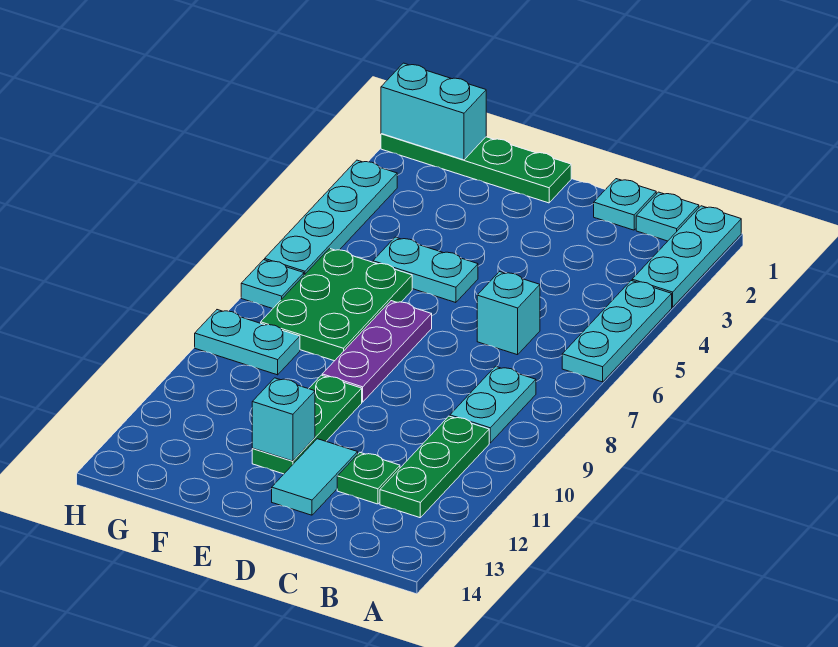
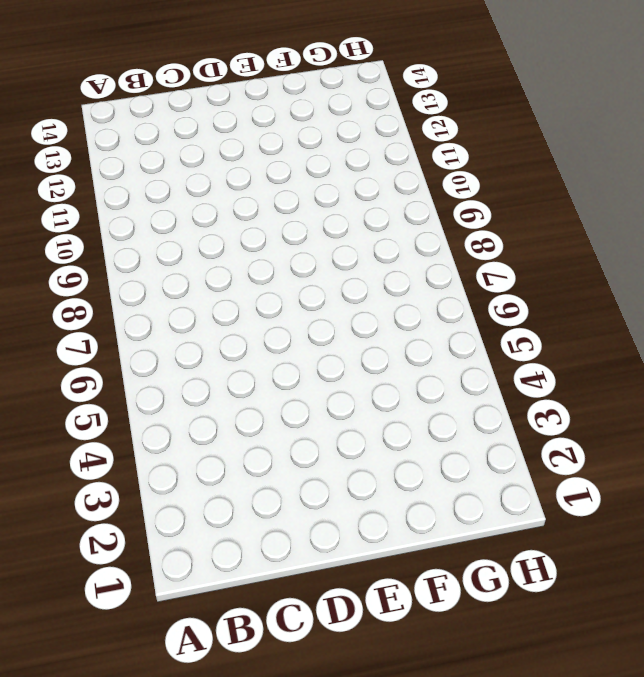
none -> cyan 1x3 plate [632,206,741,307]
none -> cyan 1x3 plate [562,281,672,382]
none -> cyan 1x1 plate [636,192,699,241]

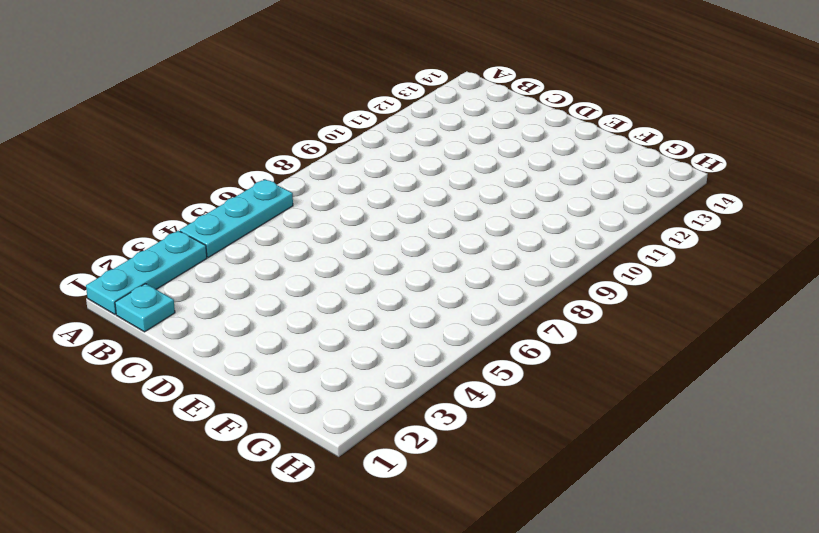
none -> cyan 1x2 plate [450,366,536,443]
none -> green 1x3 plate [380,416,489,518]
none -> cyan 1x1 plate [594,179,656,230]

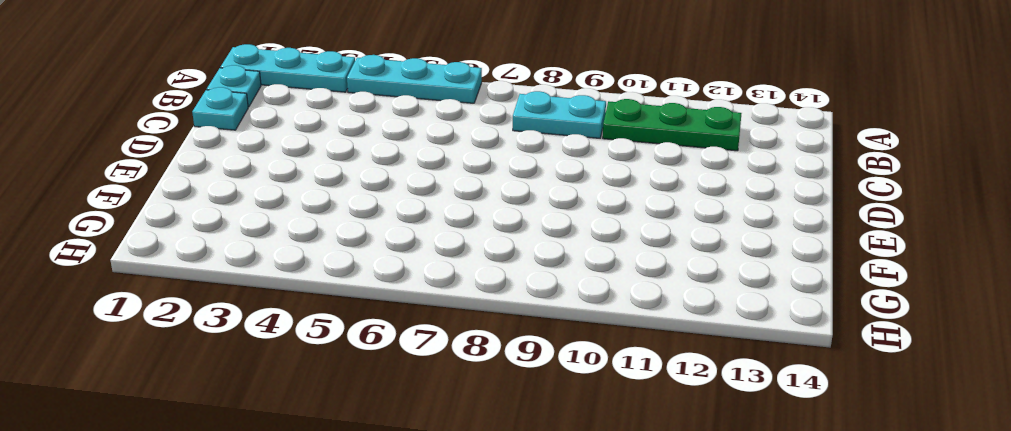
none -> cyan 1x1 brick [477,272,540,355]
none -> green 1x1 plate [337,452,400,504]
none -> cyan 1x2 tile [272,439,358,515]

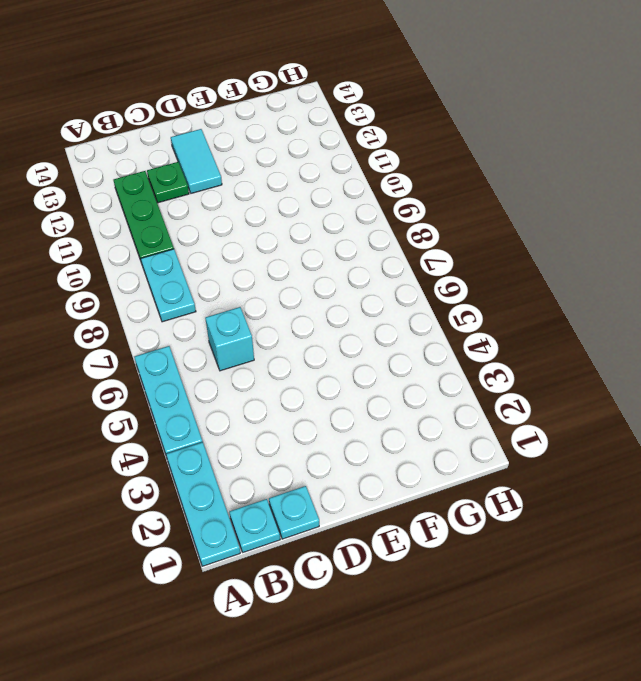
none -> green 1x4 plate [381,134,571,203]
none -> cyan 1x2 plate [373,237,478,303]
none -> purple 1x3 plate [322,301,432,402]

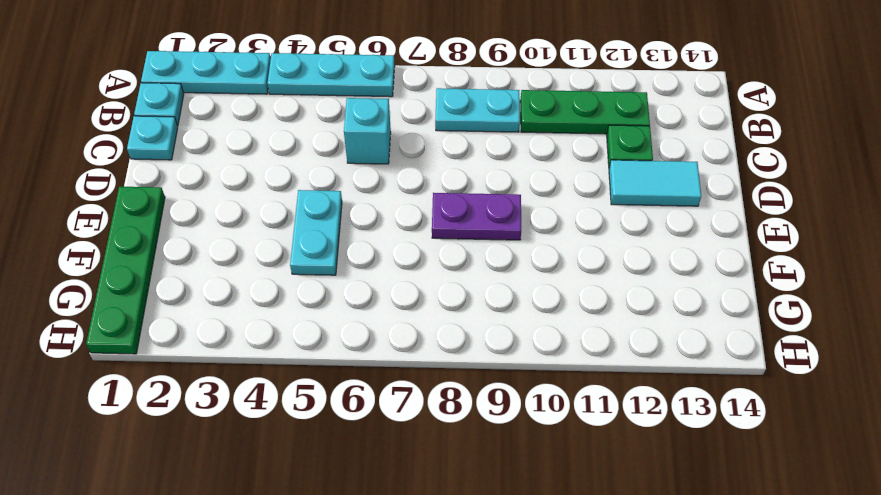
purple 1x2 plate [432,193,521,240] -> purple 1x3 plate [322,301,432,402]
none -> green 1x3 plate [252,375,362,474]
none -> green 2x3 plate [261,249,412,361]
none -> cyan 1x2 plate [195,310,300,375]

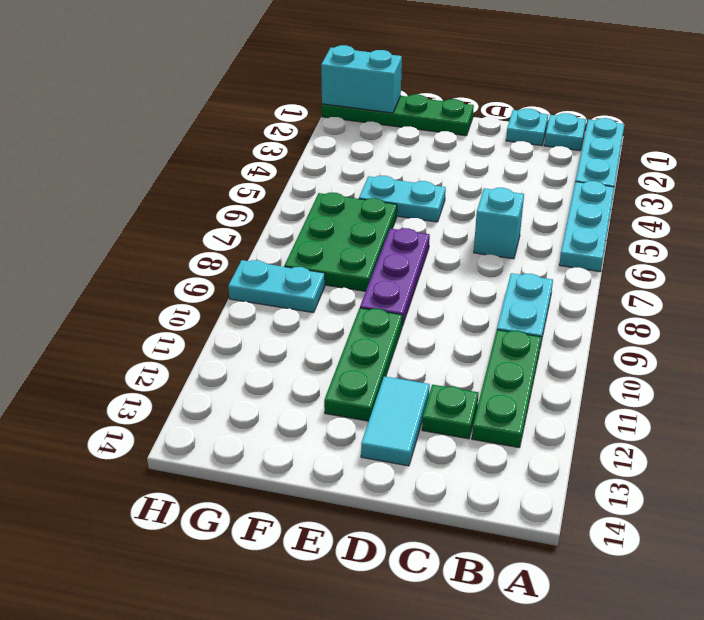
none -> cyan 1x4 plate [265,160,397,275]
none -> cyan 1x1 plate [241,260,304,309]
none -> cyan 1x1 brick [252,378,315,461]

